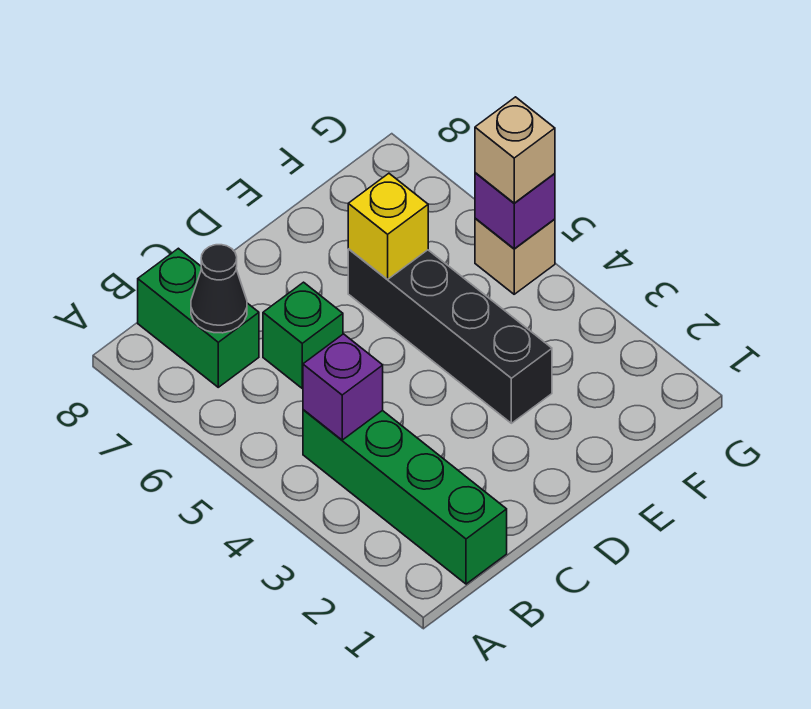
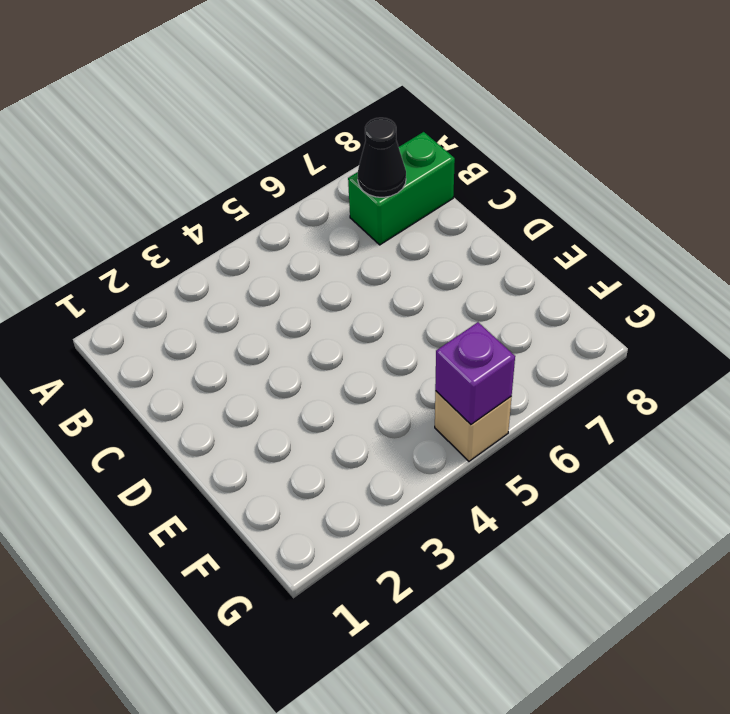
none -> green 1x4 brick [303,410,507,584]
none -> green 1x1 brick [263,282,343,388]

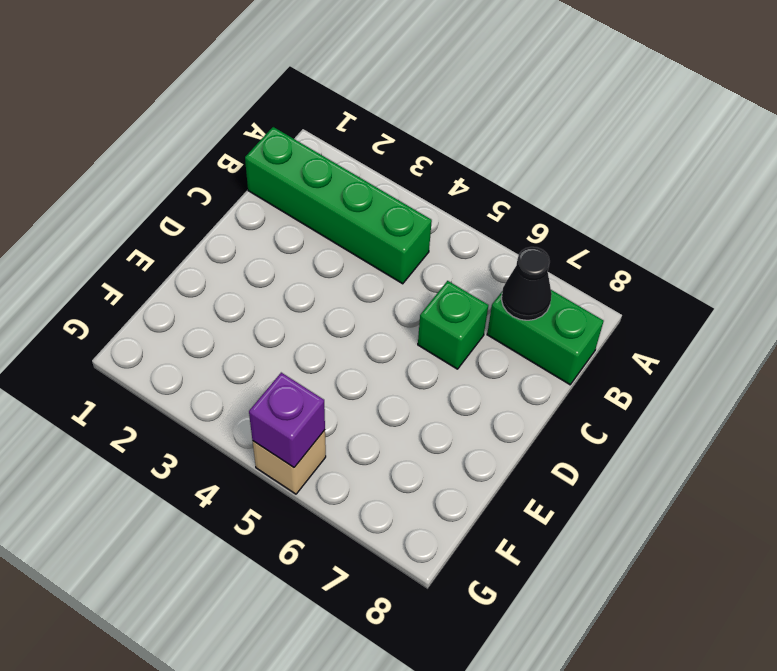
none -> black 1x4 brick [348,249,552,423]
none -> purple 1x1 brick [303,334,383,440]

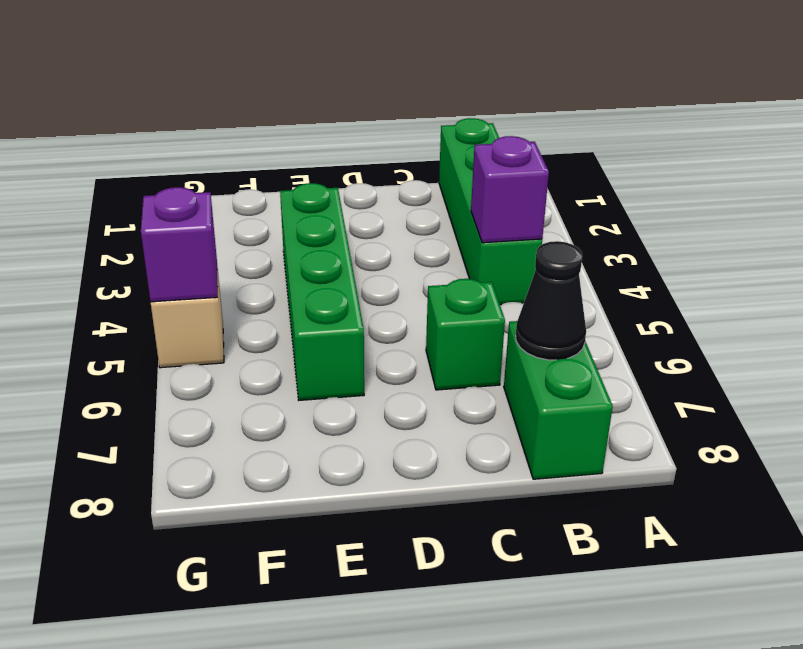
green 1x4 brick [280,183,364,400] -> black 1x4 brick [348,249,552,423]
none -> yellow 1x1 brick [348,173,428,280]
none -> tan 1x1 brick [475,97,555,203]

